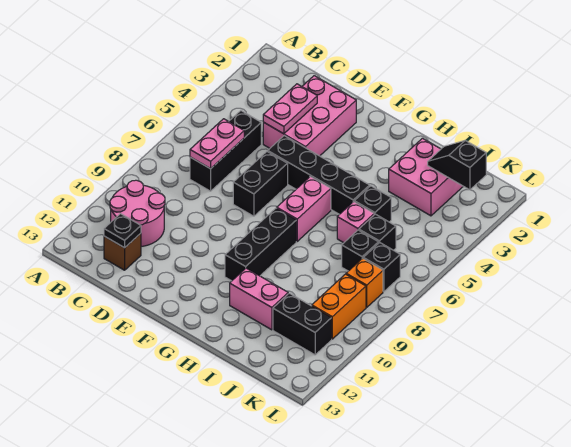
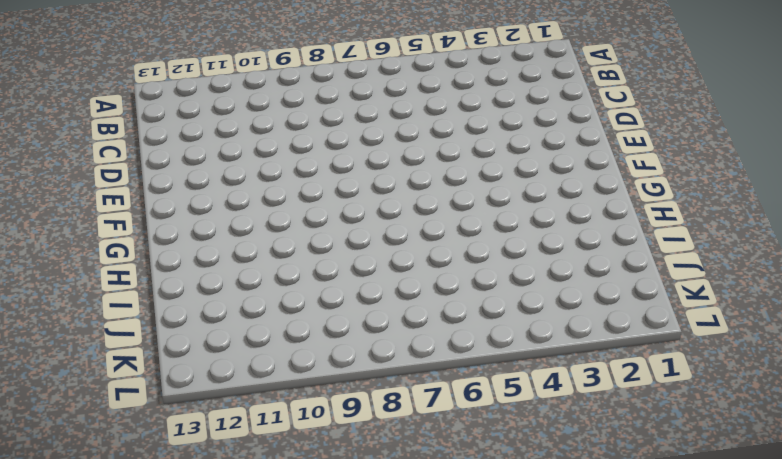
none -> pink 2x2 round brick [110,180,165,246]
none -> black 1x3 brick [190,111,261,191]
none -> brown 1x1 brick [104,233,141,270]

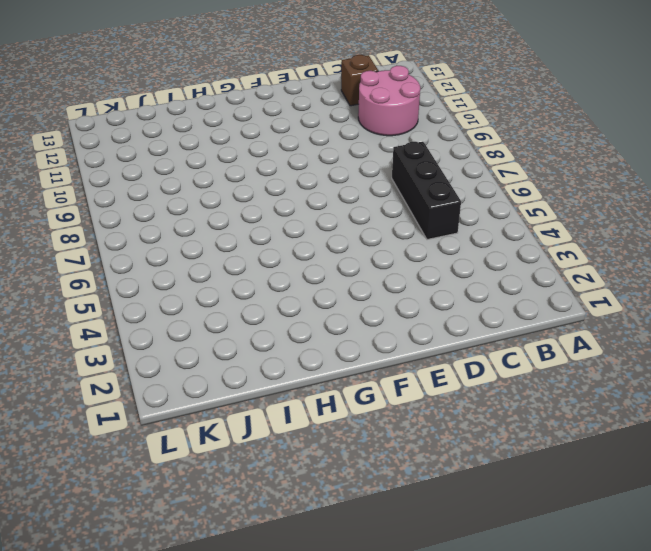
none -> pink 2x3 brick [263,76,356,156]
none -> black 1x4 brick [268,136,370,214]
none -> black 1x2 brick [233,151,288,216]

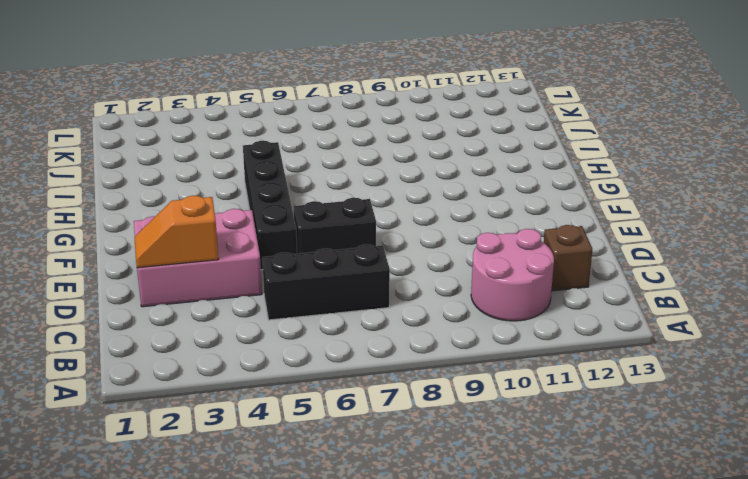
orange 1x2 slope [134,196,218,268] -> pink 1x2 plate [263,84,317,134]
none -> pink 1x2 brick [277,177,331,241]
none -> black 1x3 brick [225,208,296,281]
none -> pink 1x2 brick [230,268,288,330]

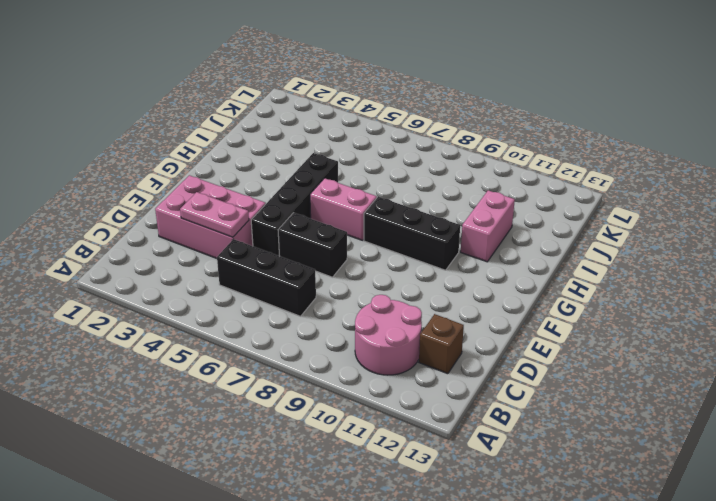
none -> pink 2x2 brick [389,138,463,216]
none -> black 1x1 brick [354,186,391,222]
none -> pink 1x1 brick [337,202,374,243]

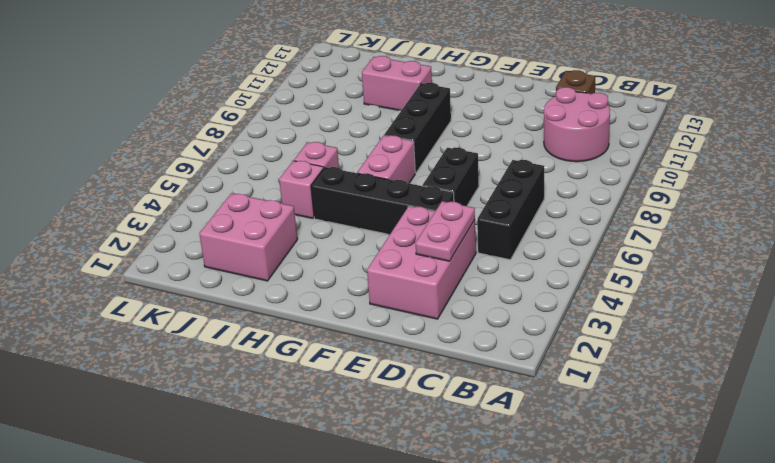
pink 1x1 brick [279,161,323,218] -> black 1x1 brick [354,186,391,222]
none -> black 1x1 brick [359,214,396,250]
none -> black 1x1 brick [342,230,379,271]
none -> black 1x2 brick [273,293,332,355]

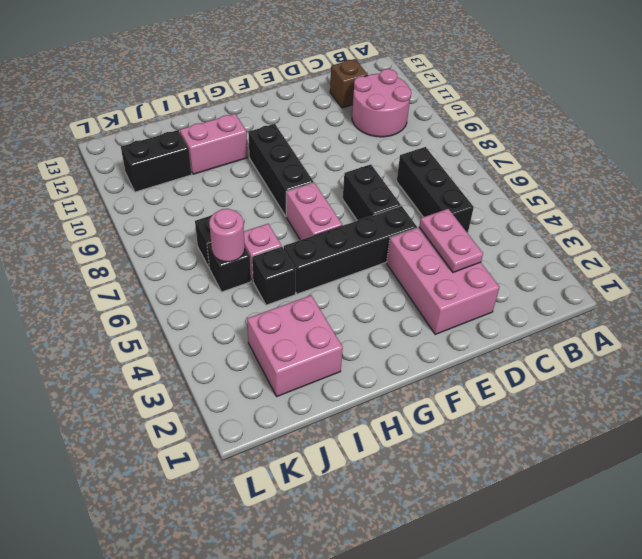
pink 1x1 round brick [209,209,245,262] -> none
none -> black 1x1 brick [363,243,400,292]
none -> orange 1x1 brick [346,258,383,307]
none -> orange 1x2 brick [312,274,366,339]

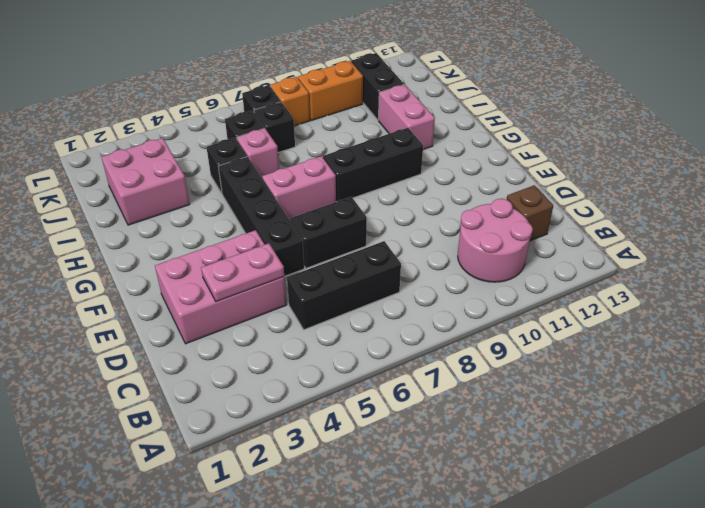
none -> pink 1x2 plate [190,119,244,169]
none -> black 1x1 plate [104,214,141,248]
none -> black 1x2 slope [428,141,486,190]

